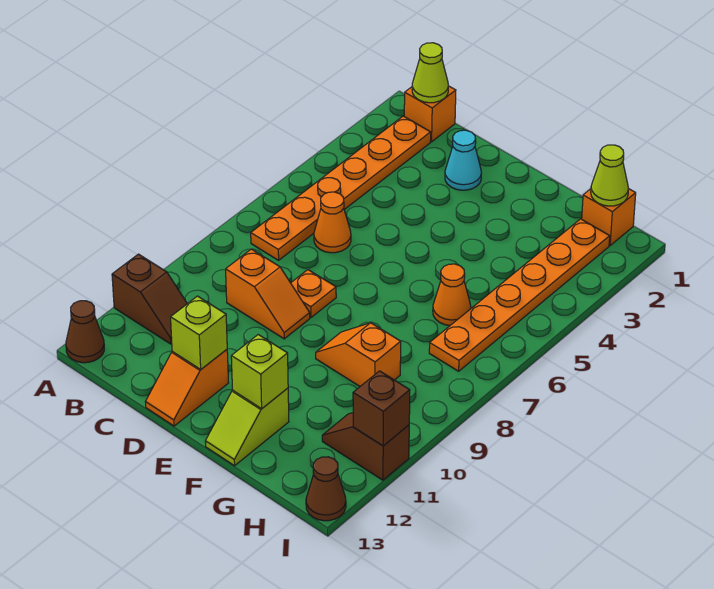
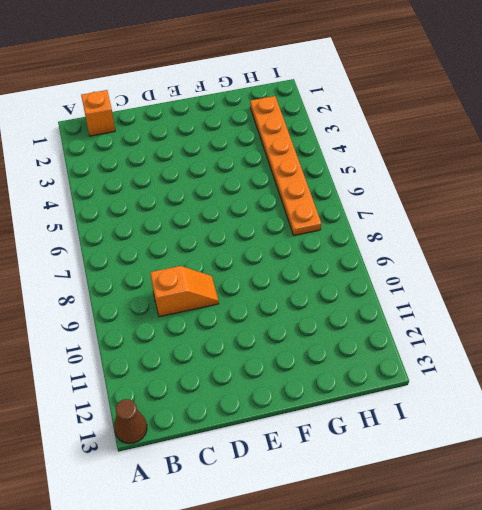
none -> brown 1x2 slope [112,254,187,344]
none -> orange 1x6 plate [251,116,431,260]
none -> orange 1x1 cone [314,192,351,253]

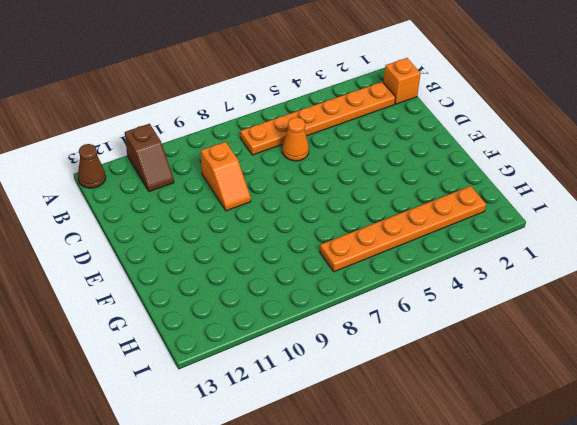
none -> cyan 1x1 cone [445,130,481,190]
none -> orange 1x1 plate [291,270,336,318]
none -> orange 1x2 slope [146,350,229,426]

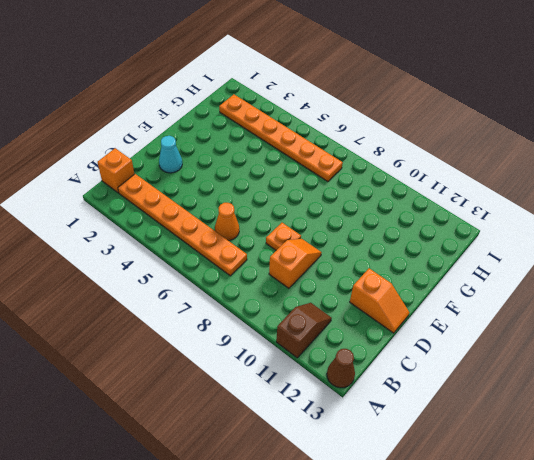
none -> orange 1x2 slope [316,323,401,386]
none -> lime 1x2 slope [205,388,289,466]
none -> orange 1x1 cone [433,264,471,326]

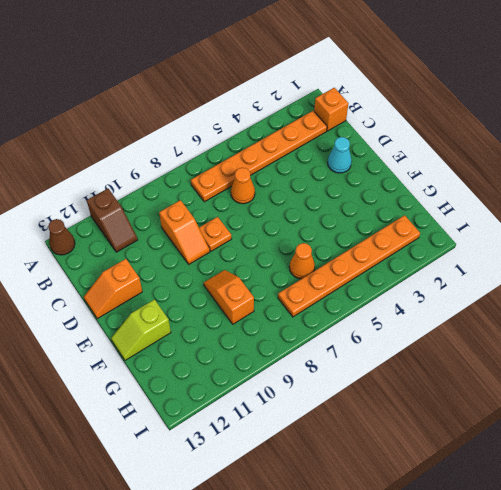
none -> orange 1x1 brick [582,189,636,245]
none -> brown 1x2 slope [322,413,409,480]
none -> brown 1x1 cone [306,457,346,521]

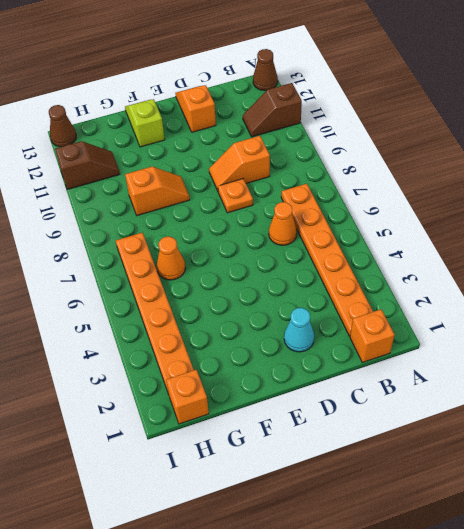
none -> lime 1x1 cone [412,43,448,103]
none -> lime 1x1 brick [171,296,227,369]
none -> lime 1x1 brick [231,335,288,409]

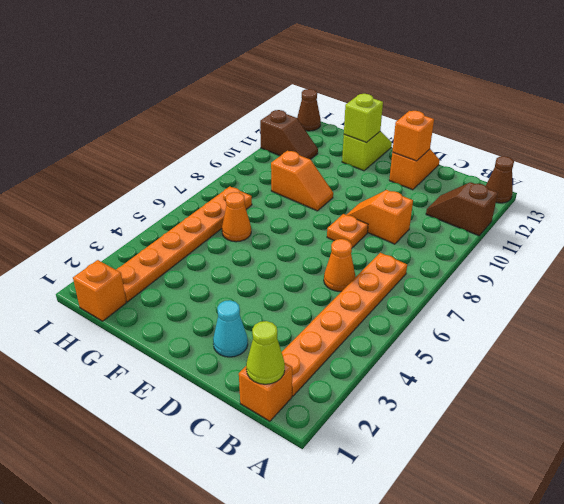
orange 1x1 brick [392,111,434,161] -> lime 1x1 brick [171,296,227,369]
none -> lime 1x1 cone [591,145,629,206]
none -> brown 1x1 brick [353,371,410,446]

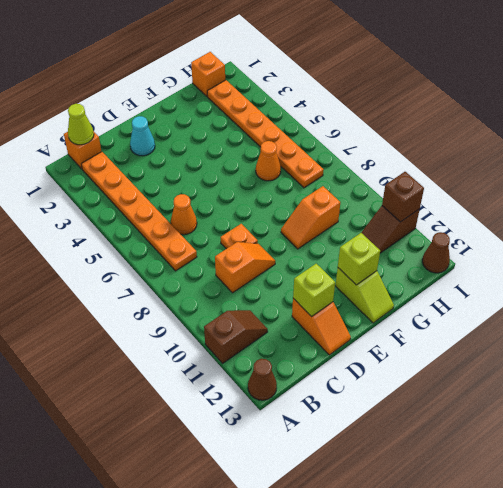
none -> lime 1x1 cone [591,145,629,206]

